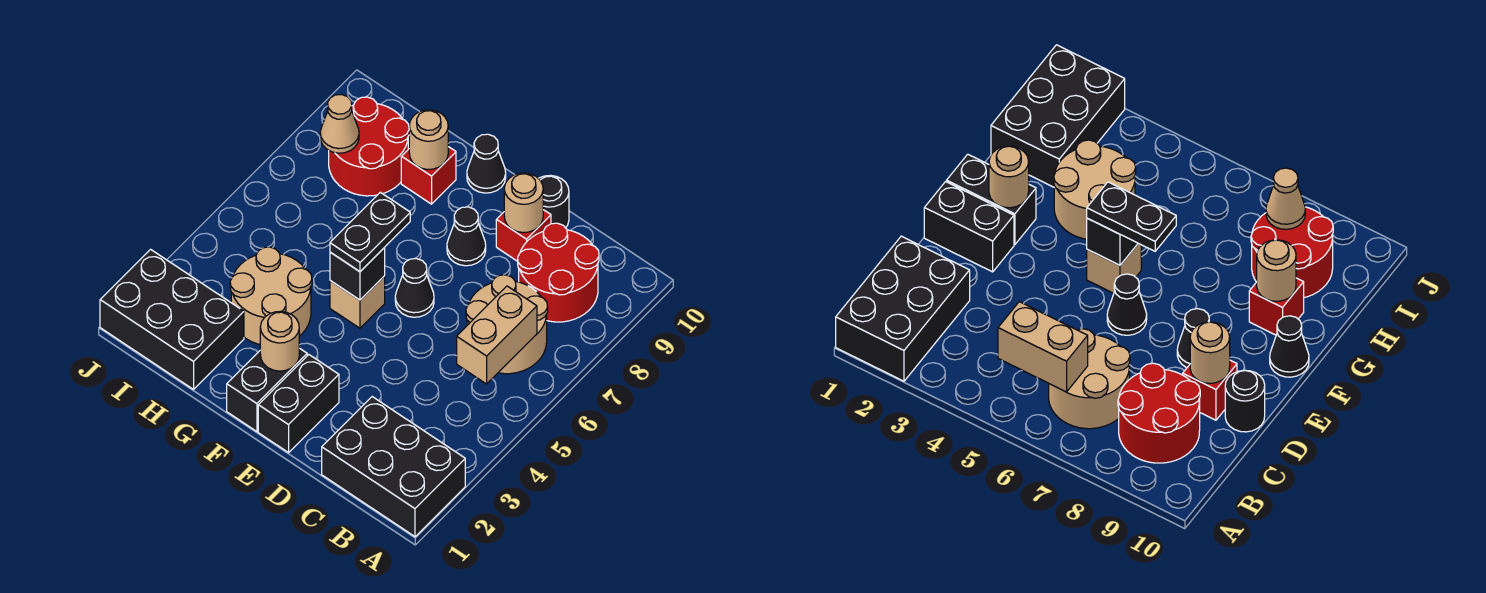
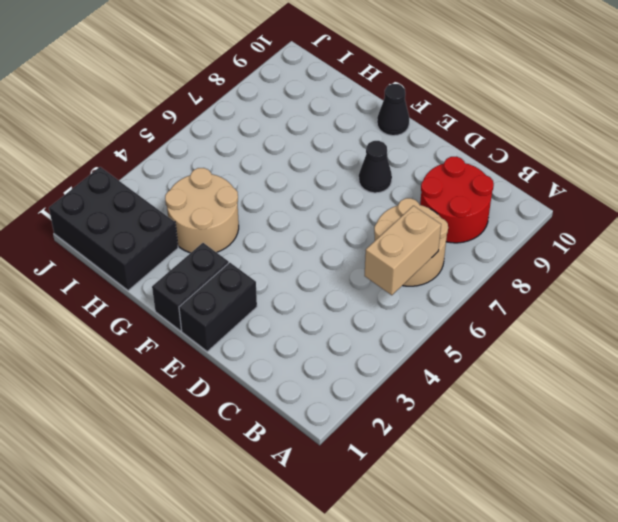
none -> black 2x3 brick [322,397,465,537]
none -> red 1x1 brick [496,210,551,261]
none -> black 1x1 round brick [538,175,569,228]

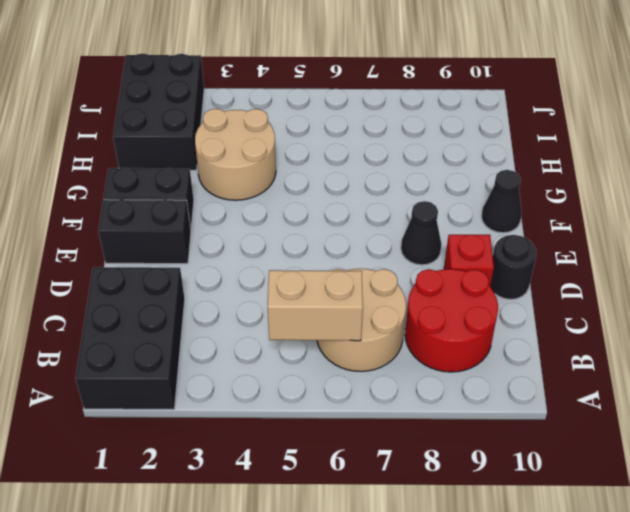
none -> black 1x1 cone [395,259,434,317]
none -> tan 1x1 brick [330,276,385,328]
none -> red 1x1 brick [401,147,456,204]

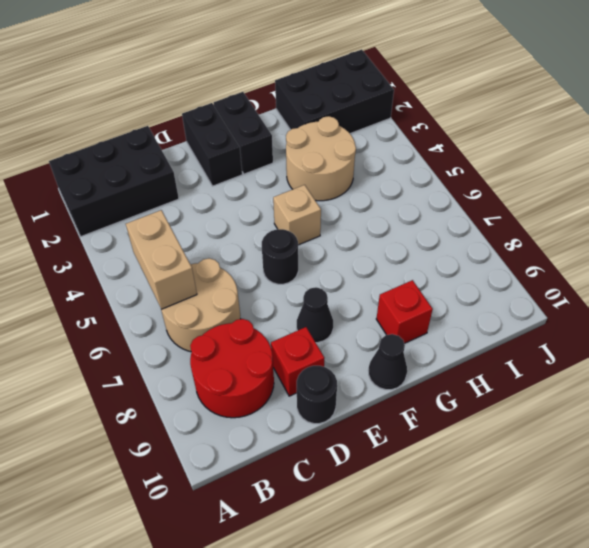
black 1x1 round brick [262,229,298,284] -> black 1x1 cone [395,259,434,317]
none -> red 2x2 round brick [329,97,409,196]
none -> tan 1x1 round brick [504,173,543,233]
none -> tan 1x1 round brick [260,311,299,371]

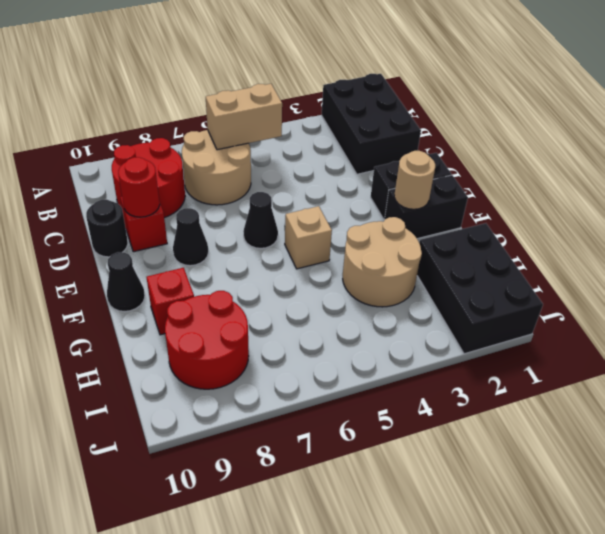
red 1x1 round brick [118,157,160,217] -> tan 1x1 round brick [504,173,543,233]
none -> black 1x1 brick [330,248,385,300]
none -> tan 1x1 round brick [409,110,448,169]
none -> tan 1x1 cone [320,95,359,153]

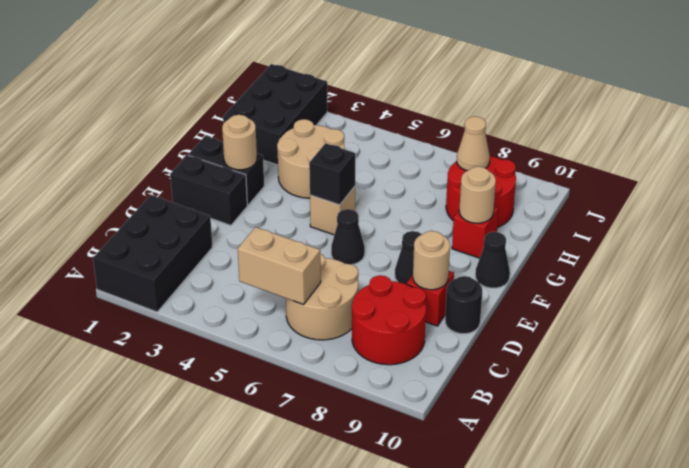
none -> black 1x2 plate [330,192,410,272]

